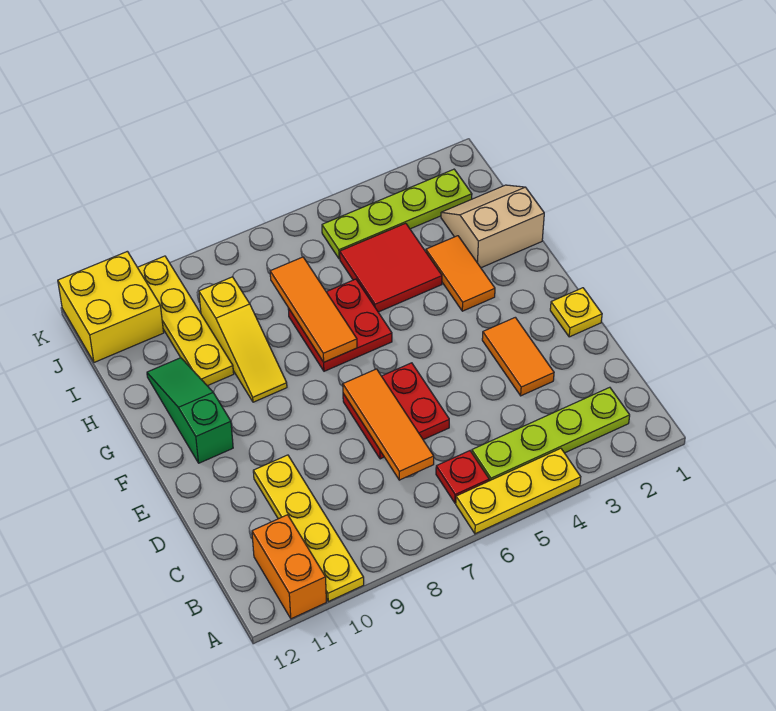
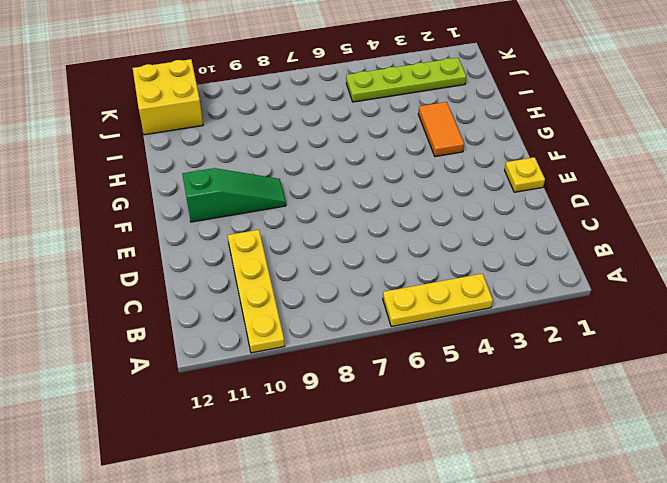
green 1x3 slope [182,168,286,222] -> green 1x3 slope turned to [147,358,233,463]
none -> orange 1x2 brick [252,515,326,619]
none -> lime 1x4 plate [472,387,630,481]
none -> red 1x1 plate [436,451,489,503]

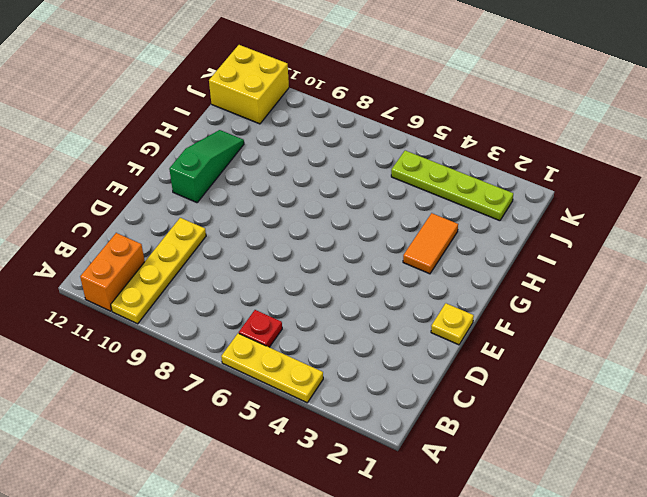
none -> lime 1x4 plate [472,387,630,481]
none -> orange 1x2 tile [482,317,554,396]
none -> red 2x2 plate [343,363,449,459]

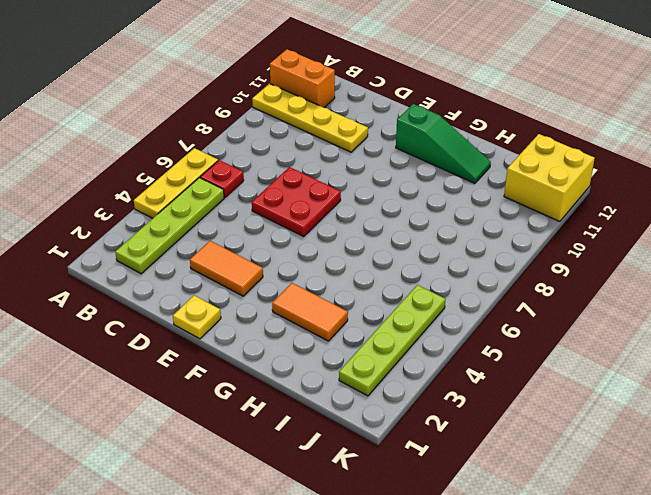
none -> red 2x2 plate [288,279,392,371]
none -> yellow 1x3 slope [199,277,287,402]
none -> tan 2x2 slope [441,185,544,268]

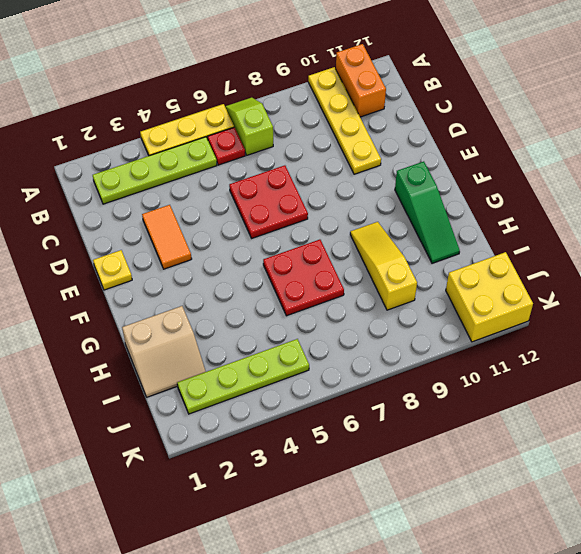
lime 1x2 slope [225,98,273,155] -> none
none -> orange 1x2 tile [426,236,495,311]
none -> red 2x2 tile [340,223,442,312]
none -> yellow 1x4 plate [137,256,234,386]

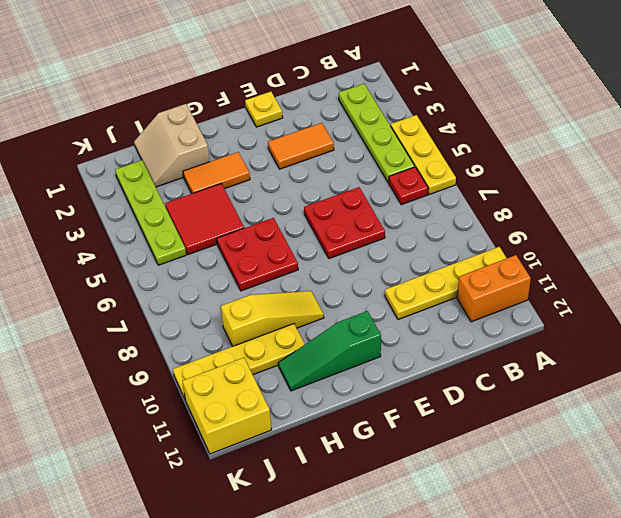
none -> orange 1x3 tile [343,369,434,480]
none -> orange 1x3 tile [270,257,357,362]

